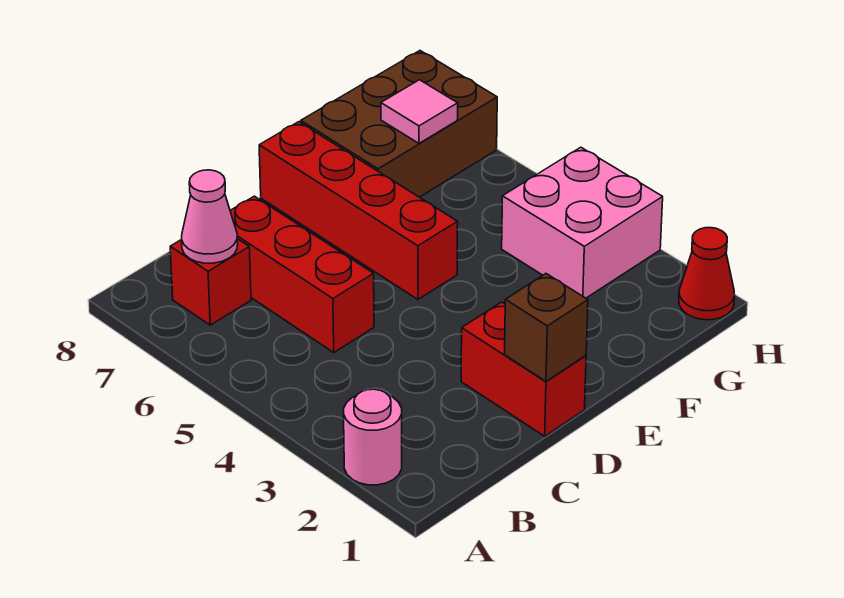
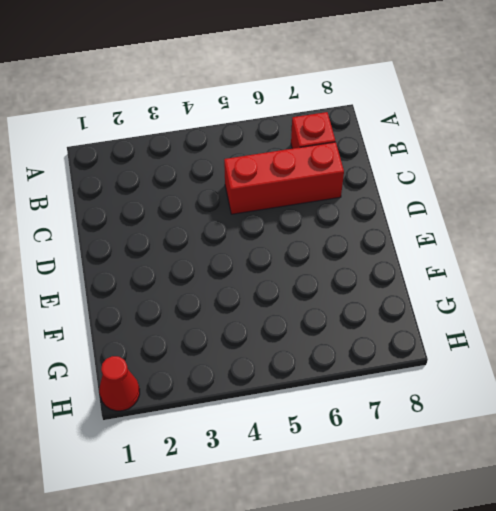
none -> pink 1x1 round brick [344,389,402,485]
none -> red 1x2 brick [461,302,586,436]

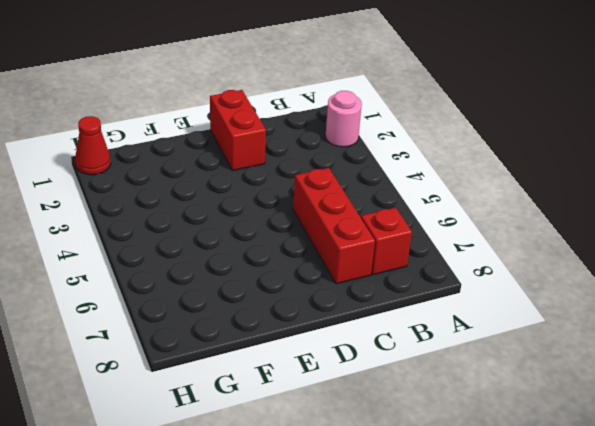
none -> red 1x4 brick [259,122,458,299]
none -> brown 2x3 brick [301,51,497,197]

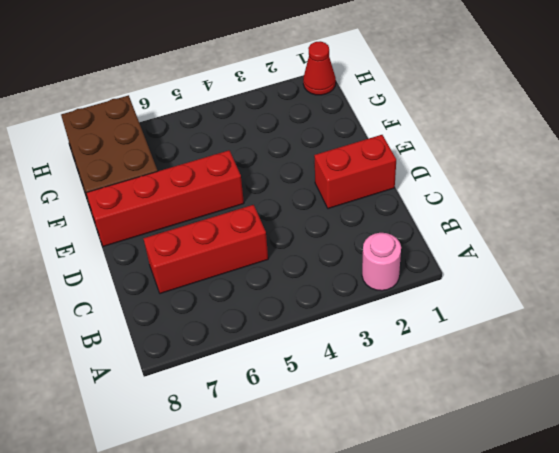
none -> red 1x1 brick [170,239,251,325]
none -> pink 2x2 brick [502,147,663,298]

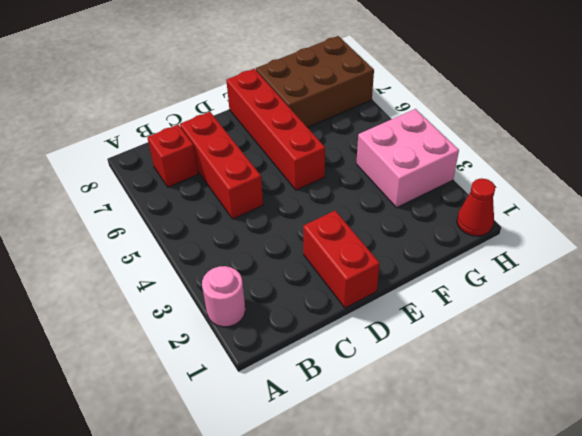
none -> pink 1x1 cone [182,170,238,263]
none -> brown 1x1 brick [505,274,588,381]

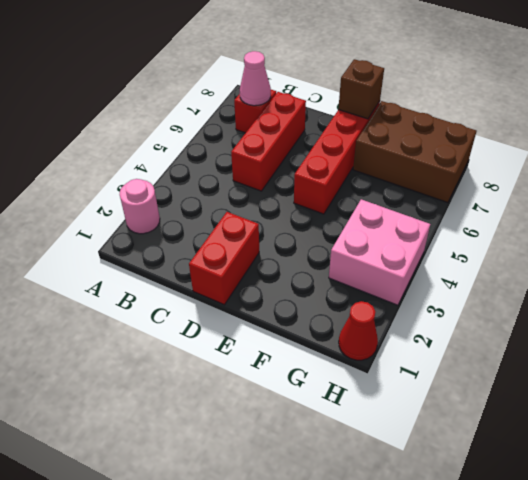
brown 1x1 brick [338,59,384,119] -> brown 1x1 brick moved to [505,274,588,381]
none -> pink 1x1 tile [381,80,458,143]

